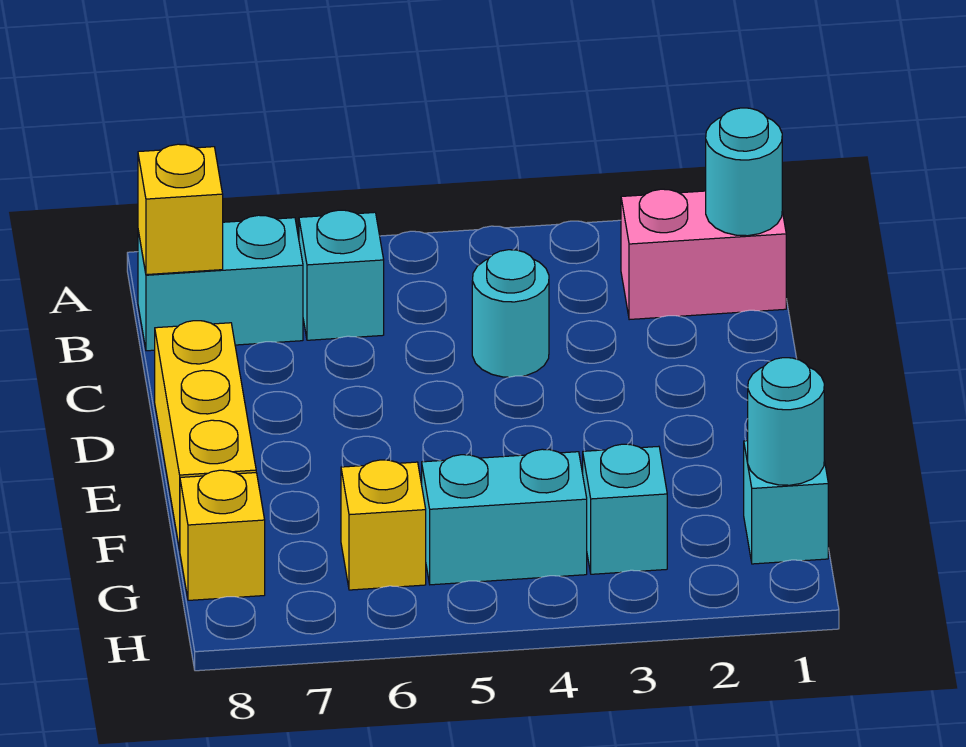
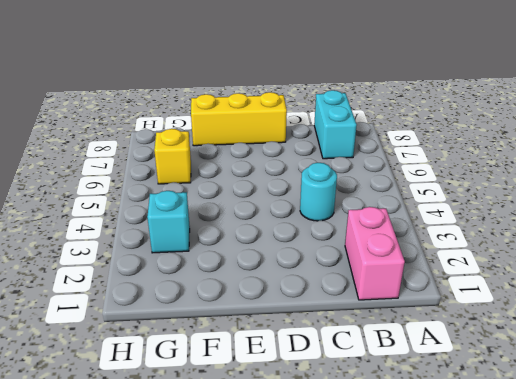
none -> cyan 1x1 brick [299,210,384,340]
none -> cyan 1x1 brick [744,441,828,564]
none -> cyan 1x2 brick [422,449,587,585]

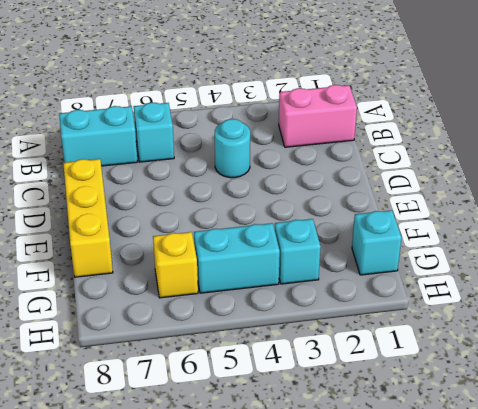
none -> yellow 1x1 brick [180,470,265,600]
none -> cyan 1x1 round brick [706,108,782,236]
none -> yellow 1x1 brick [138,144,223,275]

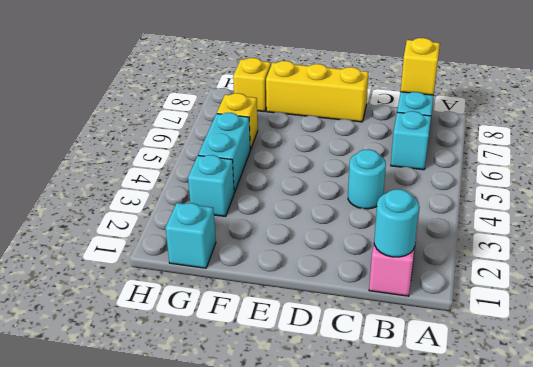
none -> cyan 1x1 round brick [748,358,824,485]

